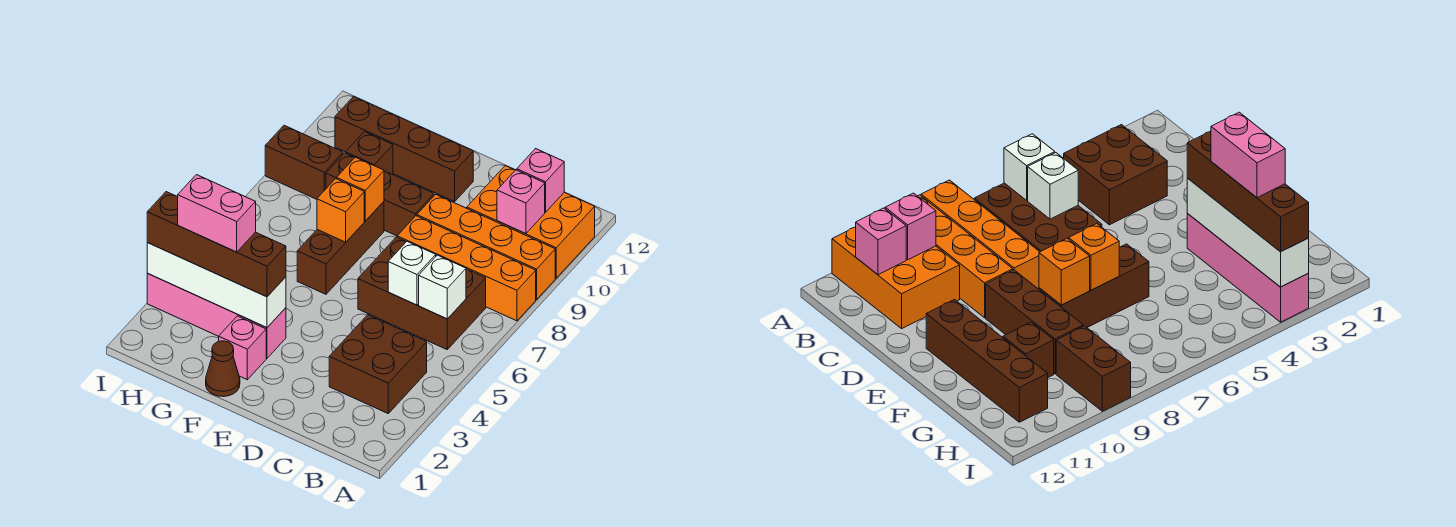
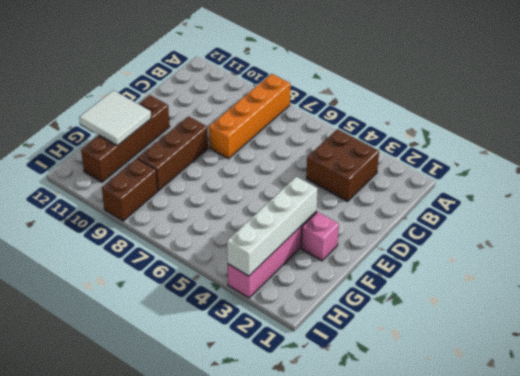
white 2x2 tile [79,90,151,146] -> none
none -> orange 1x4 brick [417,194,555,299]
none -> orange 2x3 brick [467,166,595,278]
none -> brown 2x3 brick [358,237,486,349]

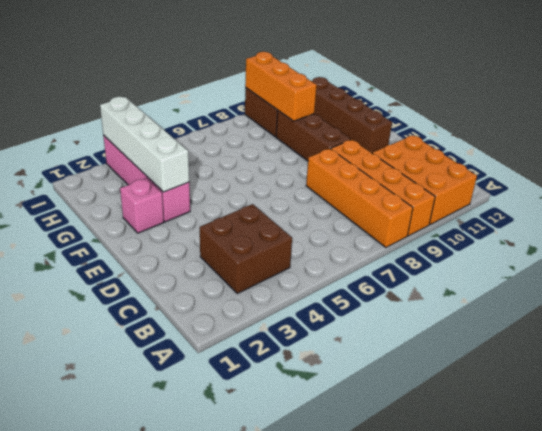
orange 1x3 brick [245,52,317,121] -> none
none -> brown 2x3 brick [358,237,486,349]
none -> brown 1x1 cone [206,341,240,397]
none -> brown 1x3 brick [297,202,384,294]

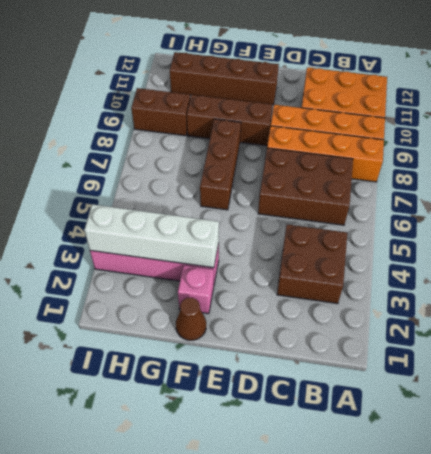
none -> brown 1x1 brick [346,132,393,175]
none -> white 1x1 brick [419,255,466,319]
none -> pink 1x1 brick [497,170,545,234]

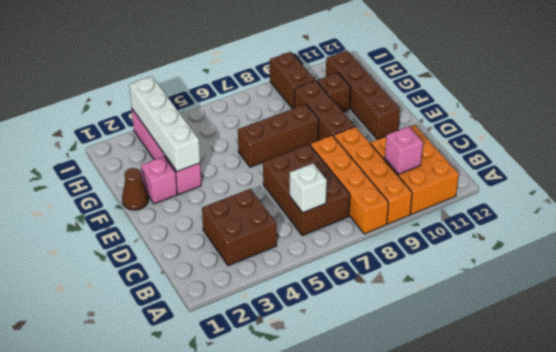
none -> pink 1x1 brick [517,149,564,212]
none -> white 1x1 brick [388,241,436,305]
none -> orange 1x1 brick [317,179,364,242]

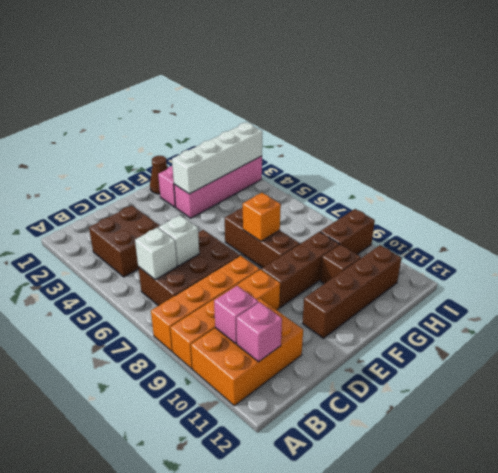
none -> orange 1x1 brick [337,157,384,221]
none -> brown 1x4 brick [147,192,286,297]
none -> pink 1x2 brick [178,175,256,252]

